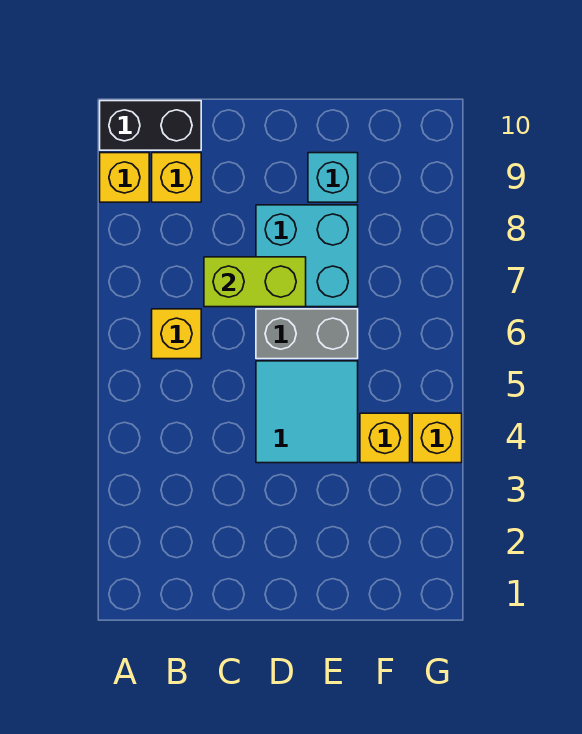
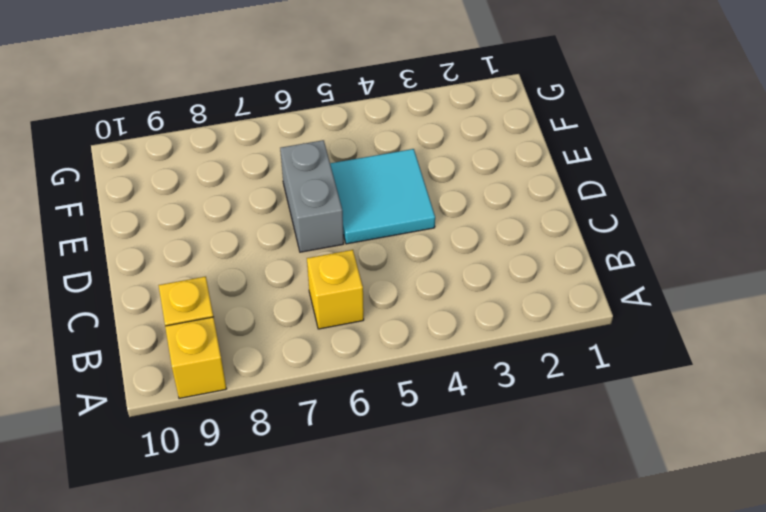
none -> black 1x2 brick [100,101,201,150]
none -> cyan 2x2 brick [256,205,358,307]

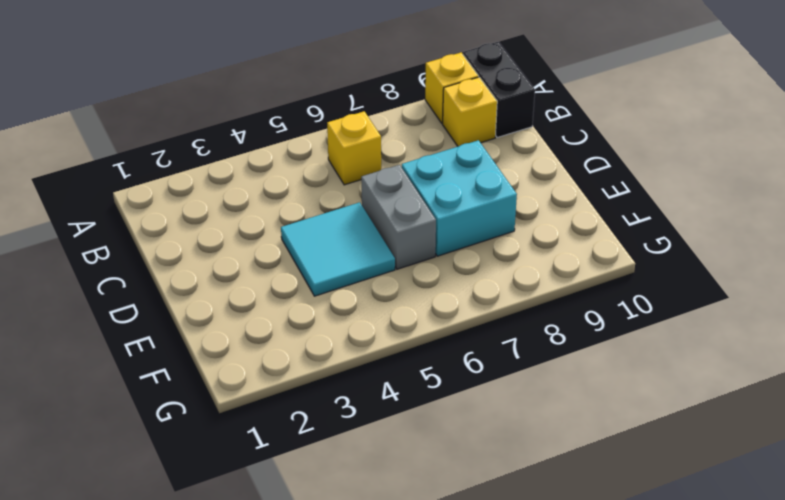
none -> cyan 1x1 brick [308,153,358,202]
none -> yellow 1x1 brick [360,413,410,463]

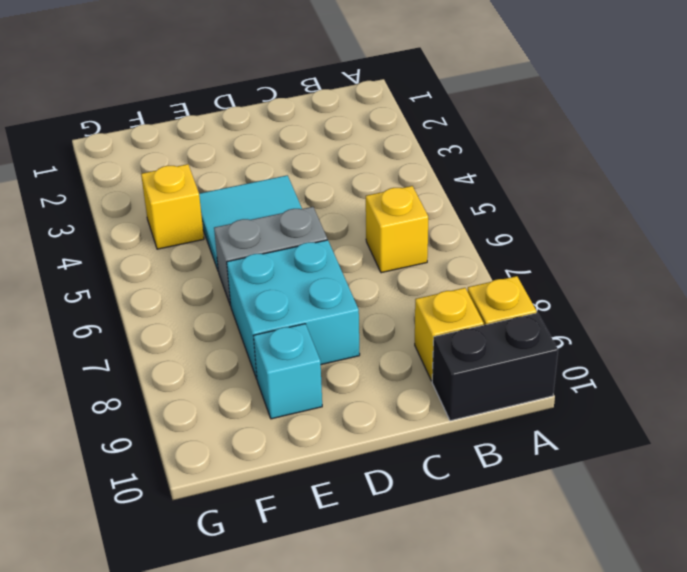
none -> yellow 1x1 brick [412,413,462,463]
none -> lime 1x2 brick [204,257,306,307]

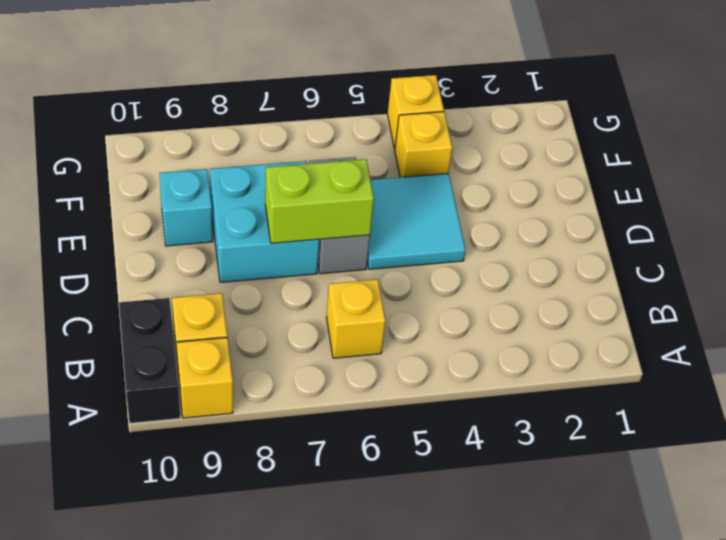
lime 1x2 brick [265,159,374,243] -> lime 1x2 brick turned to [204,257,306,307]

